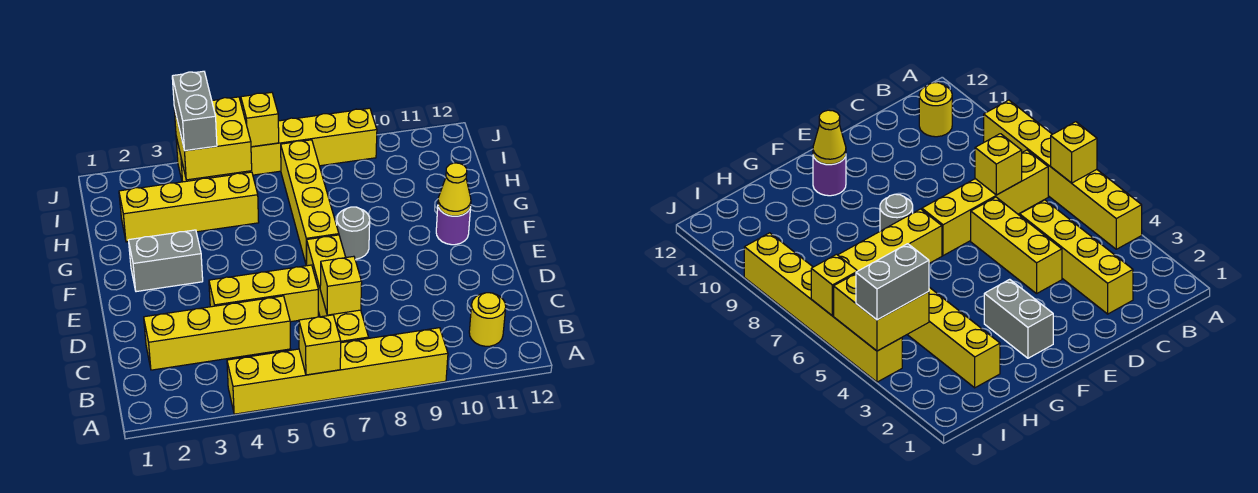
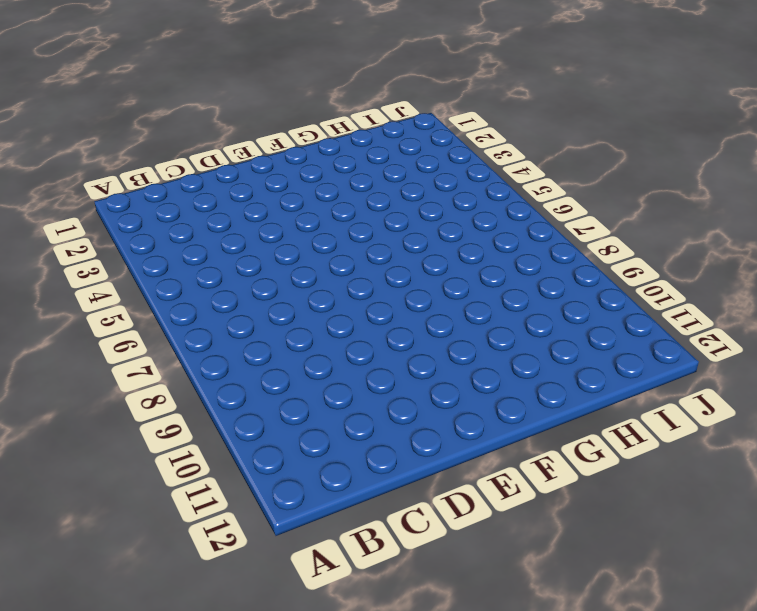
none -> yellow 1x6 brick [227,328,448,414]
none -> yellow 1x4 brick [307,235,369,343]
none -> yellow 1x1 round brick [469,293,506,346]

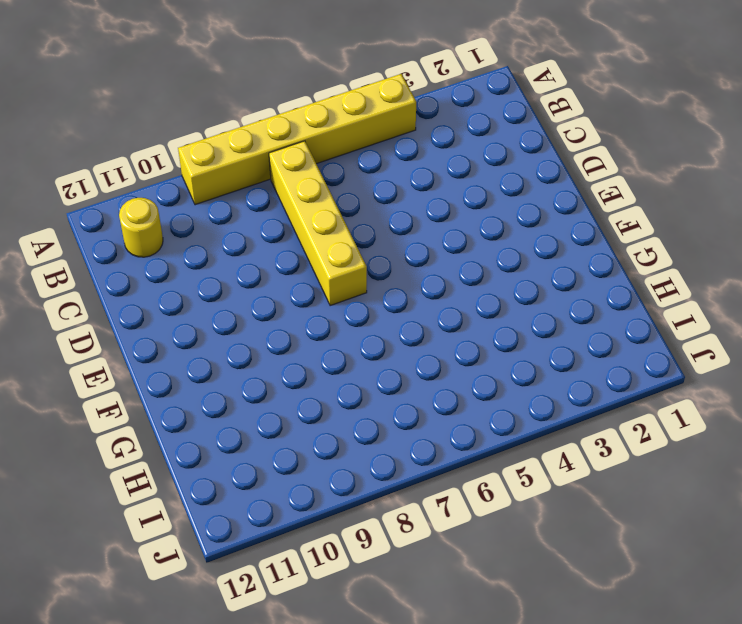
none -> yellow 1x4 brick [144,296,290,370]
none -> yellow 1x3 brick [209,265,318,322]
none -> grey 1x2 brick [129,230,203,292]

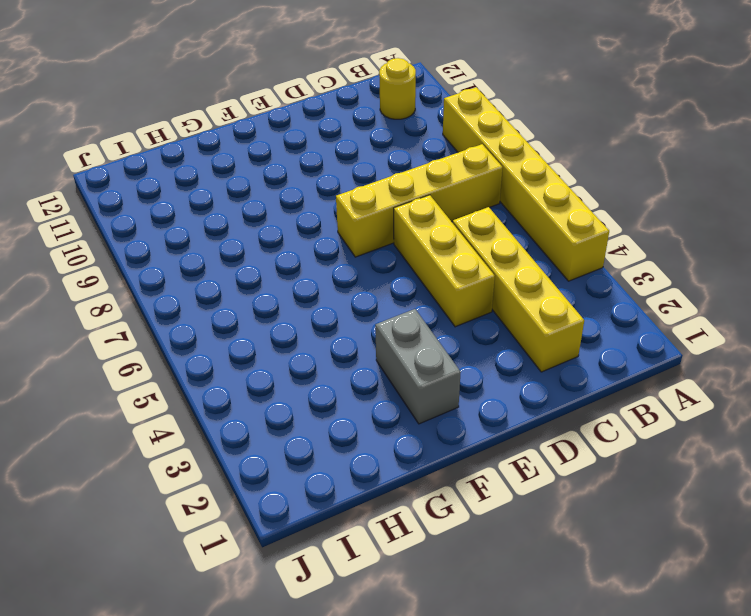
none -> yellow 1x4 brick [281,140,339,265]
none -> grey 1x1 round brick [337,207,370,259]
none -> purple 1x1 round brick [436,207,471,245]

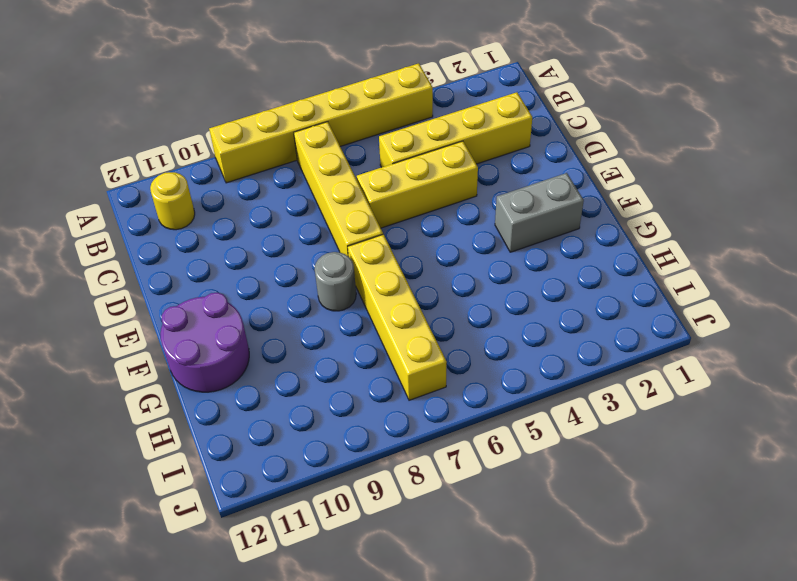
purple 2x2 round brick [160,293,249,392] -> purple 1x1 round brick [436,207,471,245]
none -> yellow 1x4 brick [119,172,259,242]
none -> yellow 1x6 brick [176,108,377,182]
none -> yellow 1x1 brick [299,315,341,375]

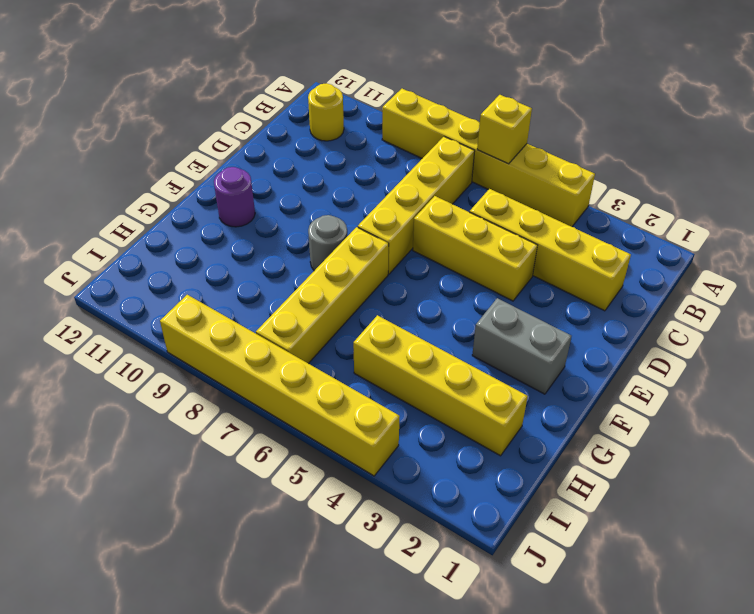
none -> yellow 1x1 brick [320,256,362,315]
none -> yellow 1x1 cone [438,163,471,216]
none -> yellow 2x2 brick [174,97,252,180]

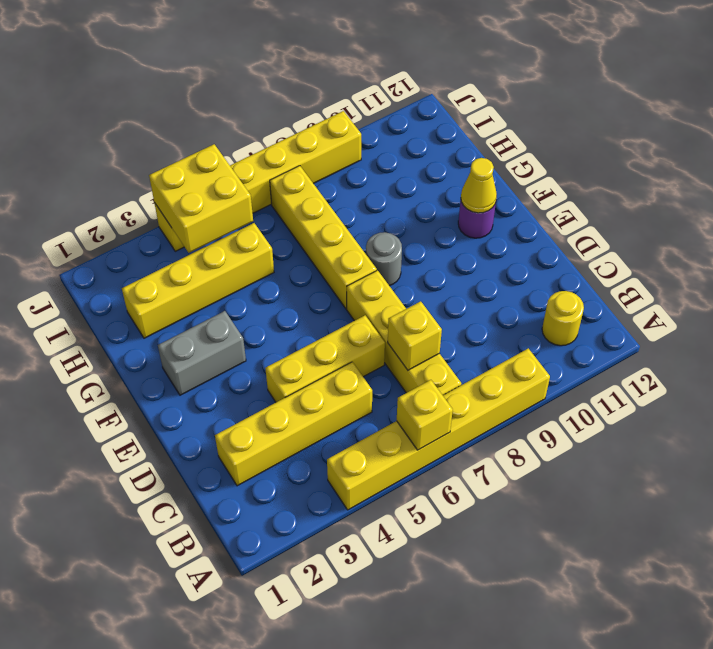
none -> yellow 1x1 brick [241,92,279,147]
none -> grey 1x2 brick [172,71,217,151]

